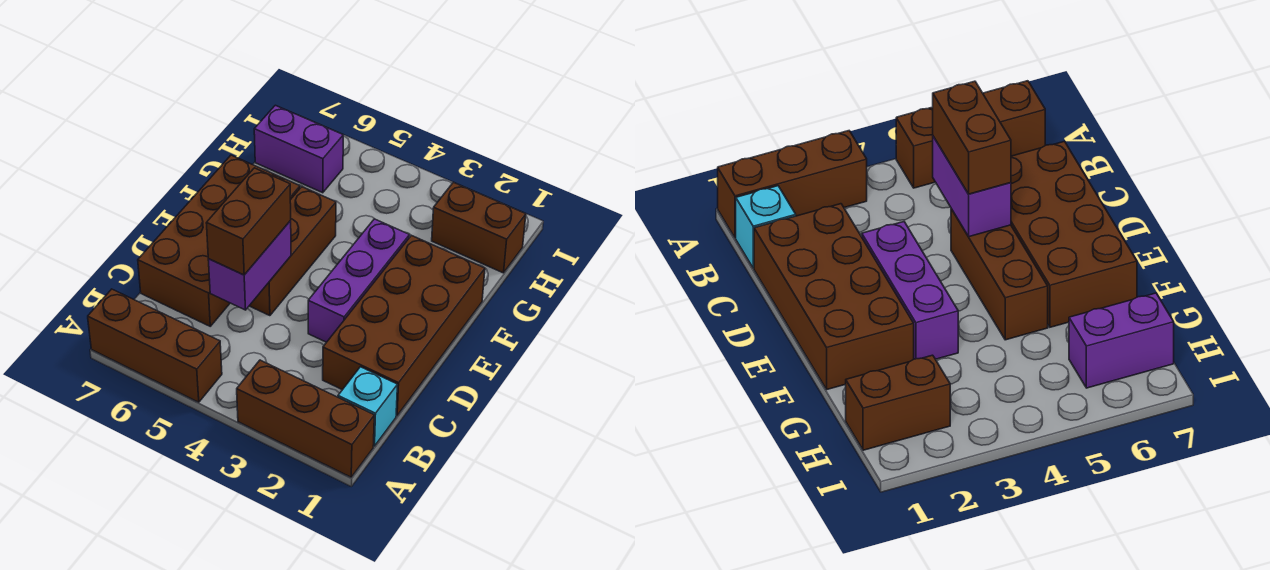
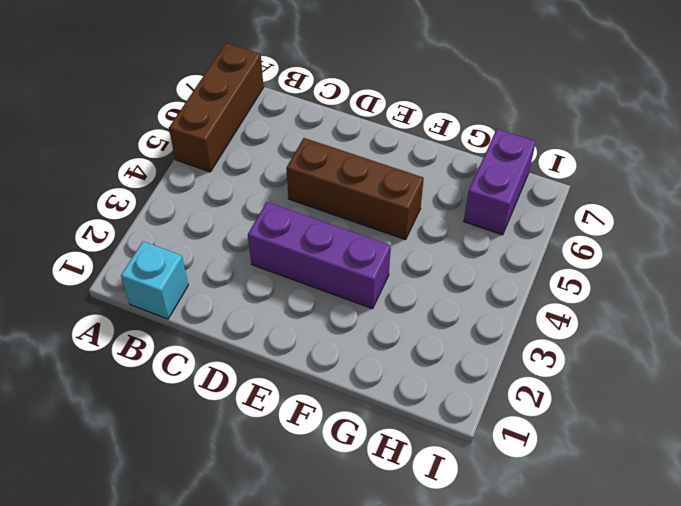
none -> brown 1x3 brick [237,360,374,477]
none -> brown 2x4 brick [323,235,485,416]

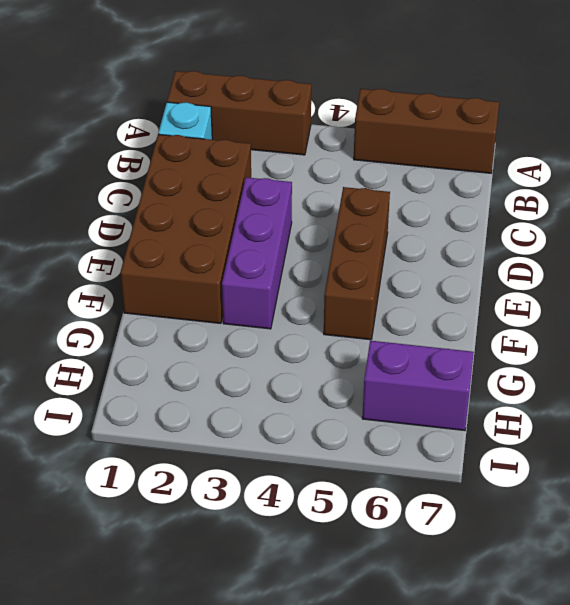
none -> brown 2x4 brick [138,155,300,326]
none -> brown 1x2 brick [432,182,526,273]

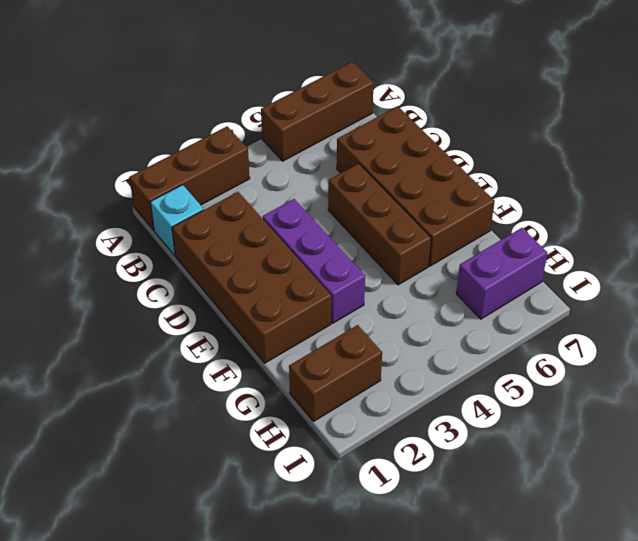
none -> purple 1x2 brick [208,221,291,310]
none -> brown 1x2 brick [206,168,291,275]

